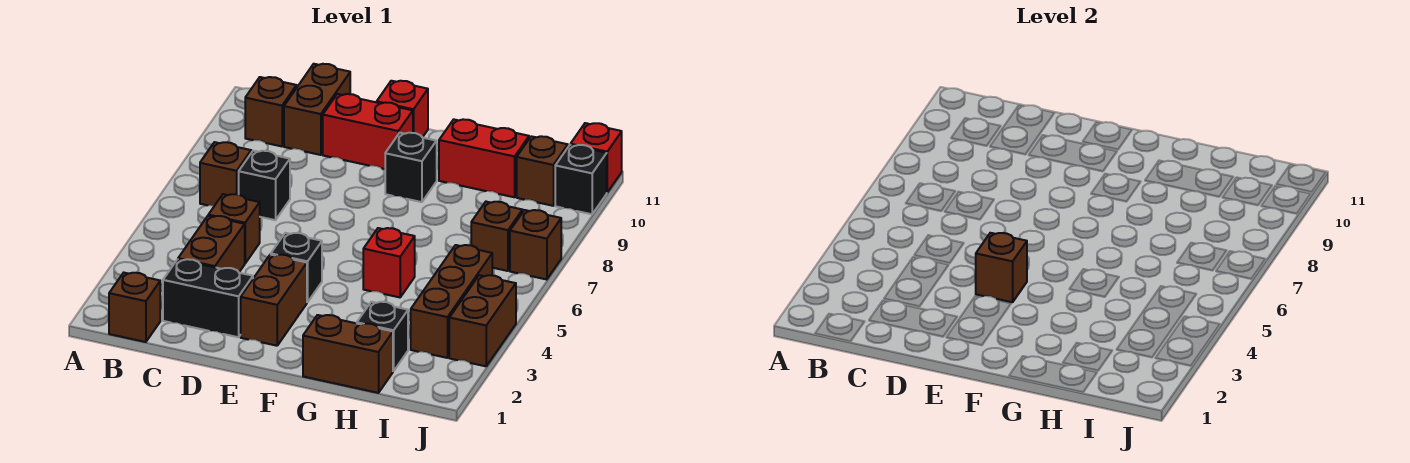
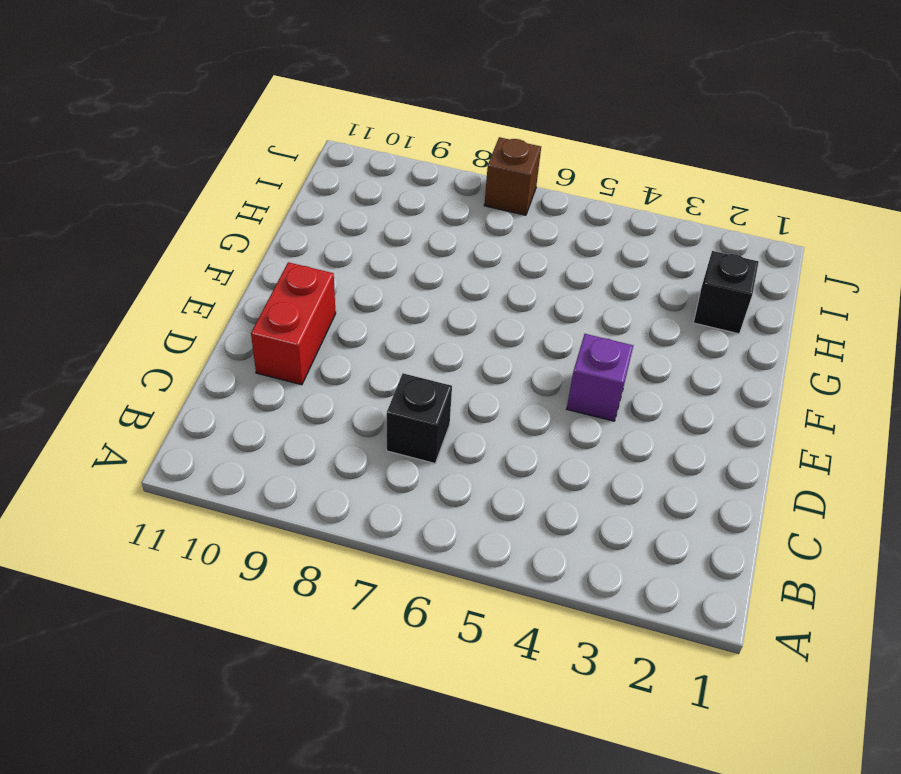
purple 1x1 brick [567,334,633,421] -> black 1x1 brick [271,233,322,302]
none -> brown 1x1 brick [109,273,160,342]
none -> brown 1x1 brick [200,142,251,206]
none -> brown 1x1 brick [245,77,297,146]

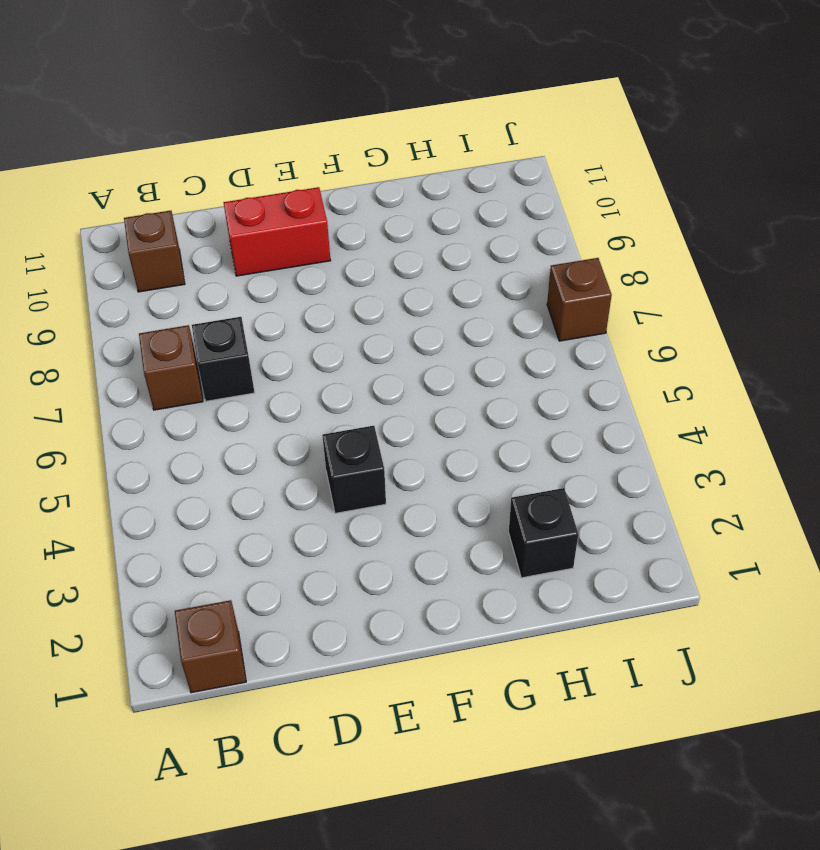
none -> black 1x2 brick [163,259,253,337]
none -> brown 1x2 brick [178,216,245,272]
none -> brown 1x1 brick [208,194,260,263]

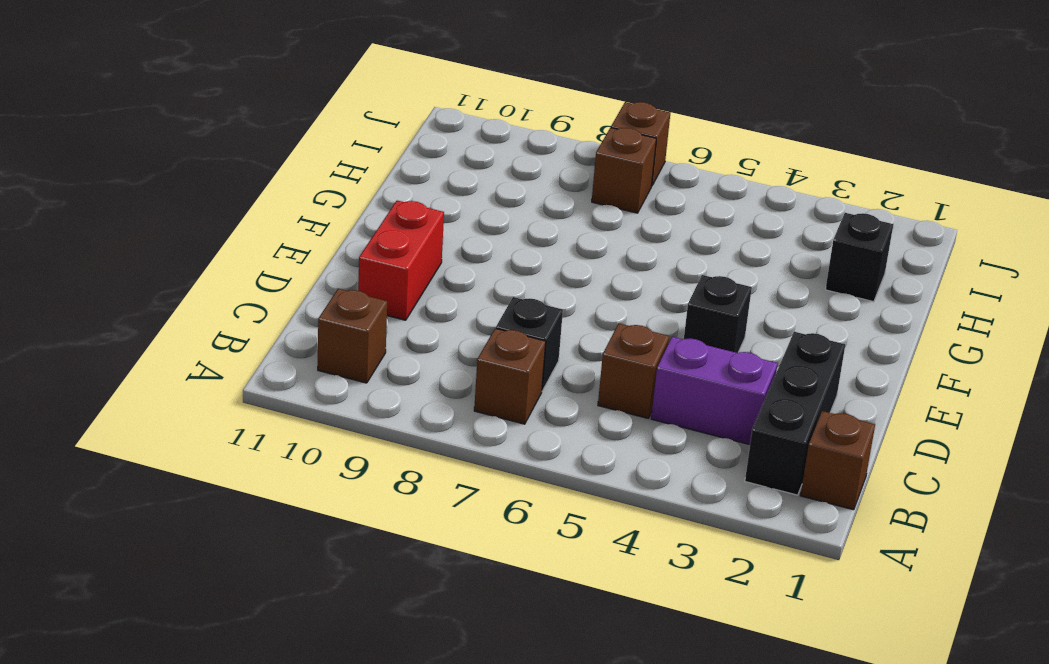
black 1x3 brick [745,332,845,495] -> black 1x2 brick [163,259,253,337]
purple 1x2 brick [651,337,778,445] -> brown 1x2 brick [178,216,245,272]
none -> brown 1x2 brick [284,64,350,155]
none -> brown 1x2 brick [241,254,307,346]
none -> red 1x1 brick [377,81,428,138]

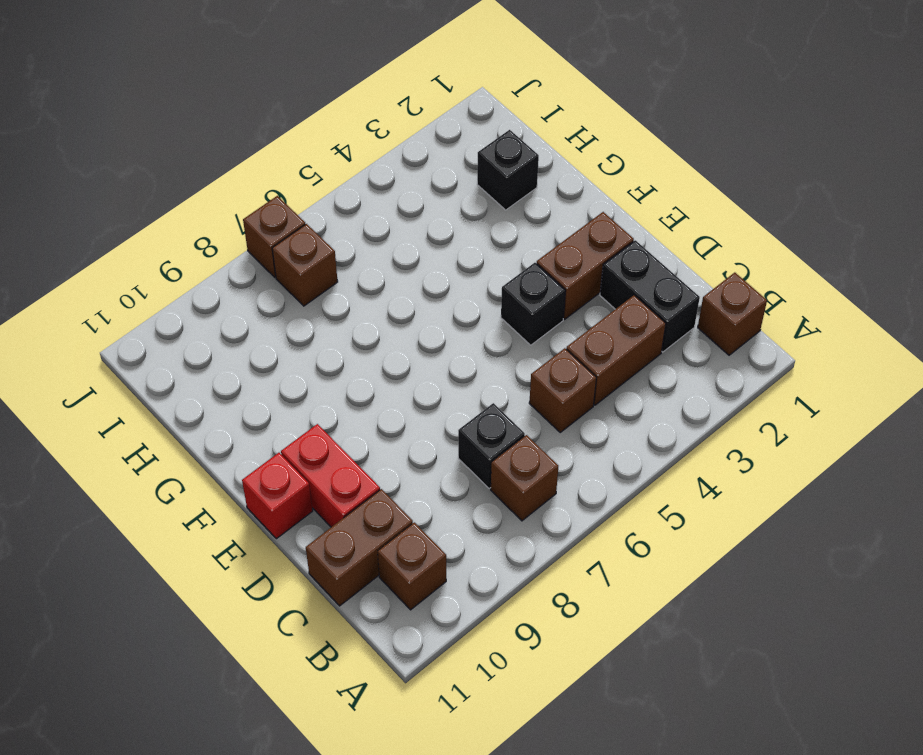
none -> black 1x1 brick [385,133,437,202]
none -> brown 1x2 brick [303,315,393,393]
none -> red 1x1 brick [363,228,415,297]

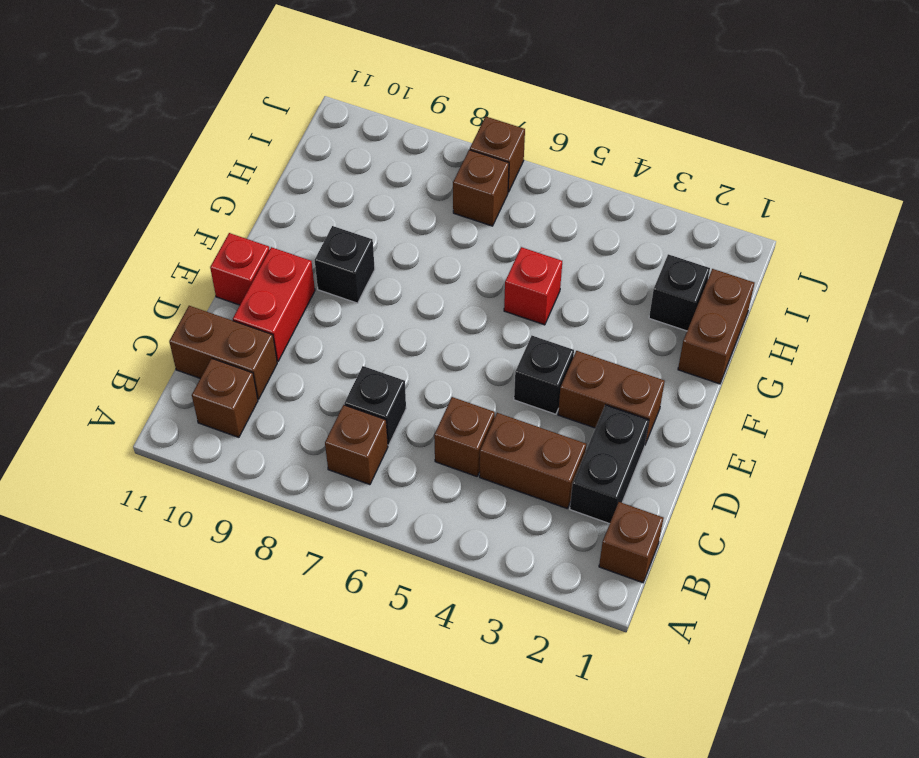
none -> red 1x2 brick [439,119,529,197]
none -> brown 1x3 brick [411,245,492,358]
none -> brown 1x1 brick [517,136,568,206]

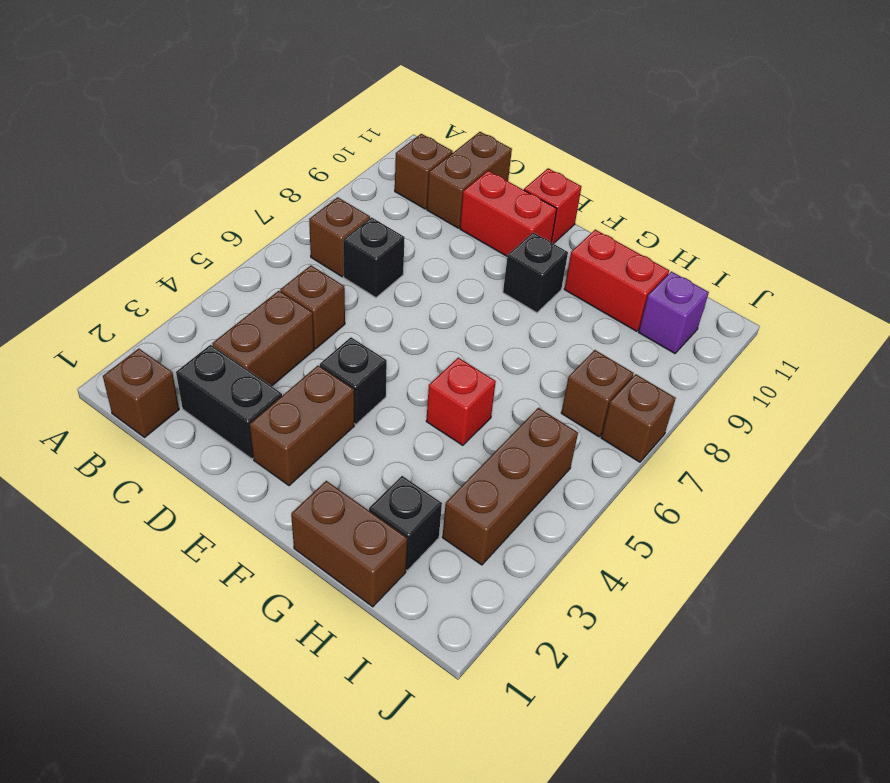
purple 1x1 brick [639,271,709,353] -> brown 1x1 brick [517,136,568,206]
none -> brown 1x2 brick [449,275,516,366]
none -> black 1x1 brick [555,145,607,214]
none -> red 1x1 brick [571,123,622,192]

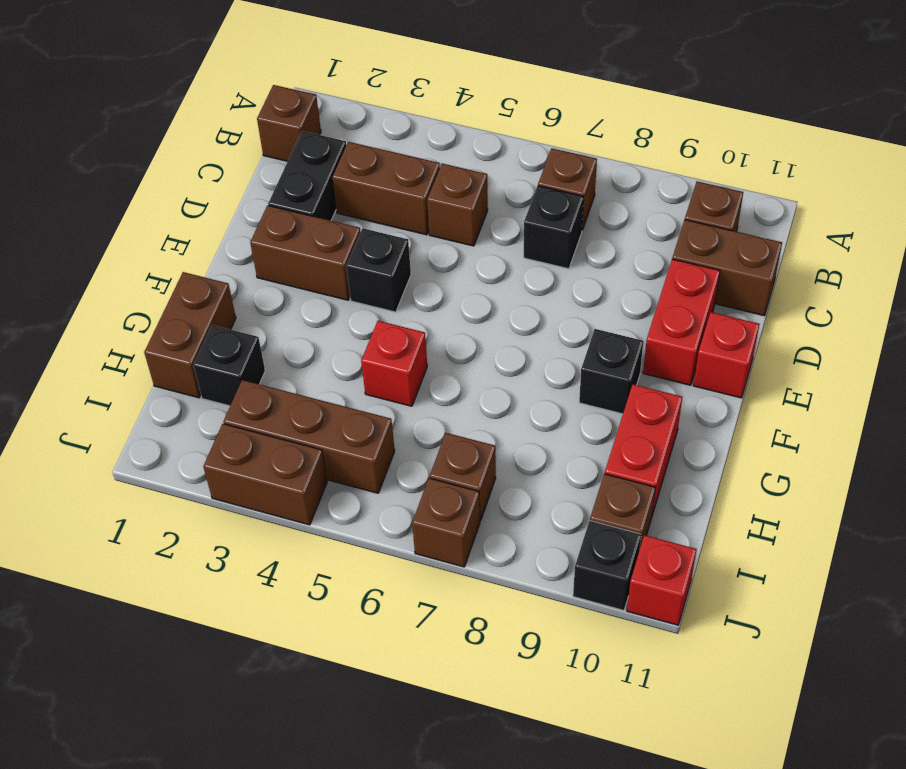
none -> brown 1x1 brick [976,233,1027,302]

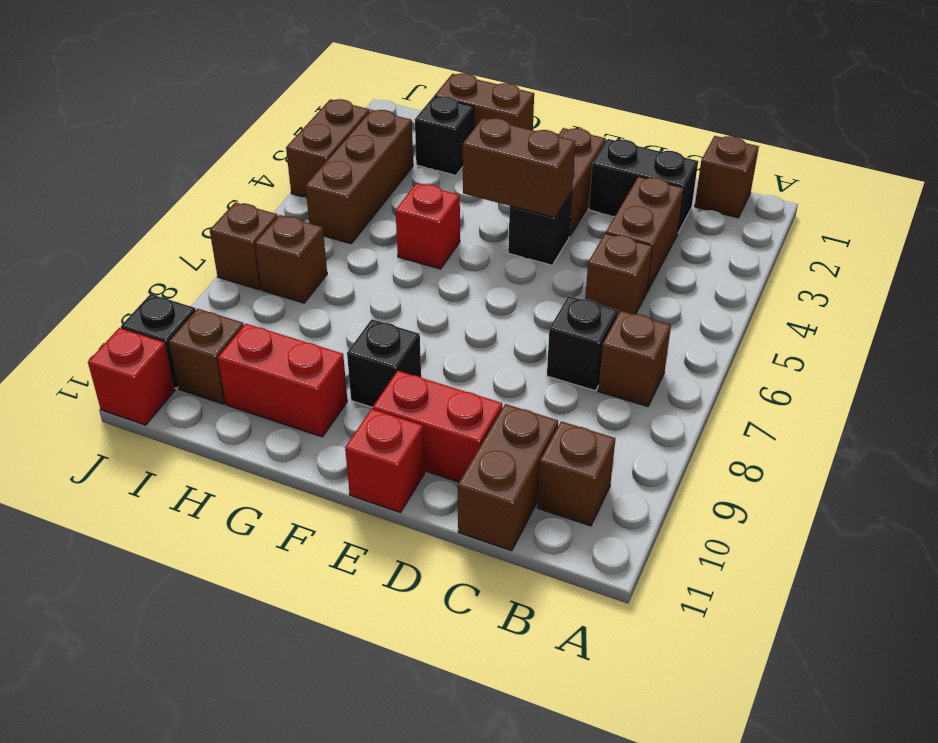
brown 1x2 brick [463,118,575,218] -> brown 1x1 brick [976,233,1027,302]

